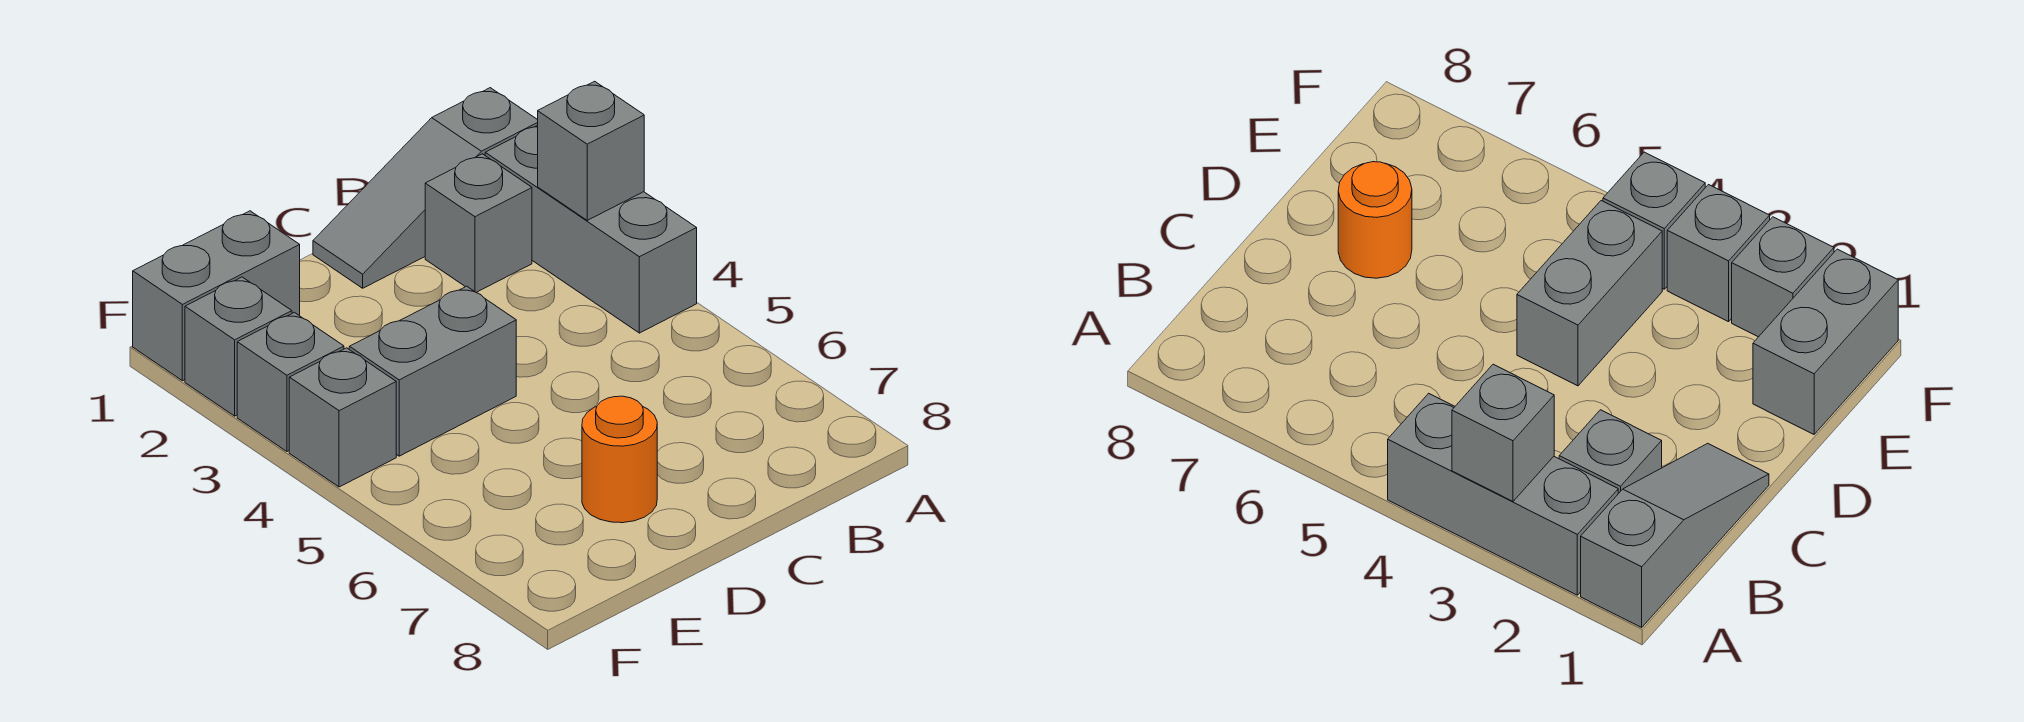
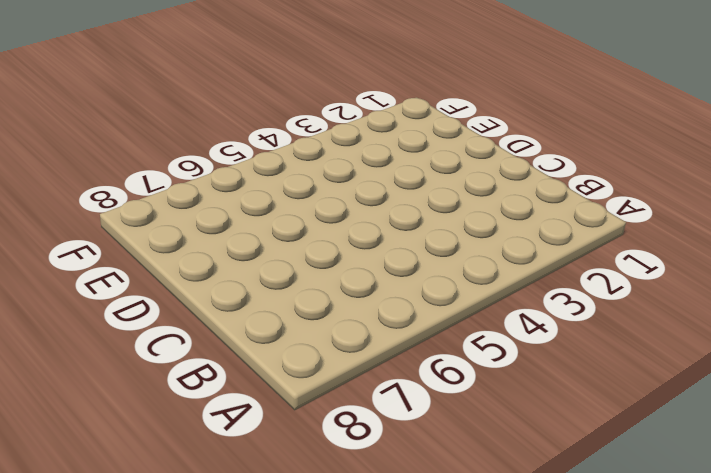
none -> grey 1x3 slope [313,88,538,288]
none -> grey 1x3 brick [485,126,697,333]

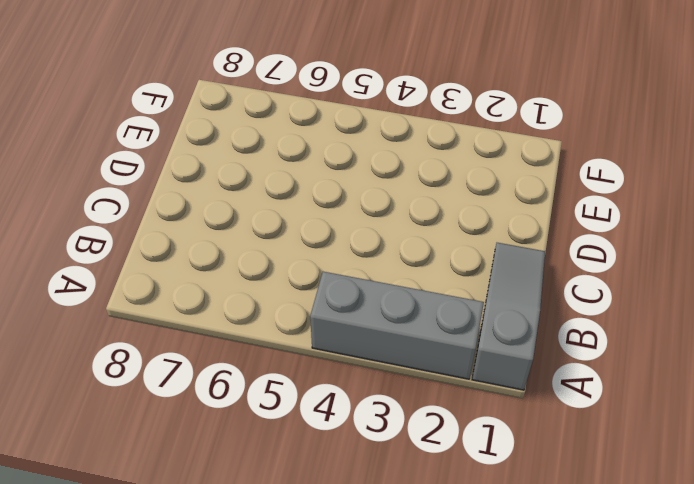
none -> grey 1x1 brick [425,154,532,293]
none -> grey 1x2 brick [349,286,516,456]

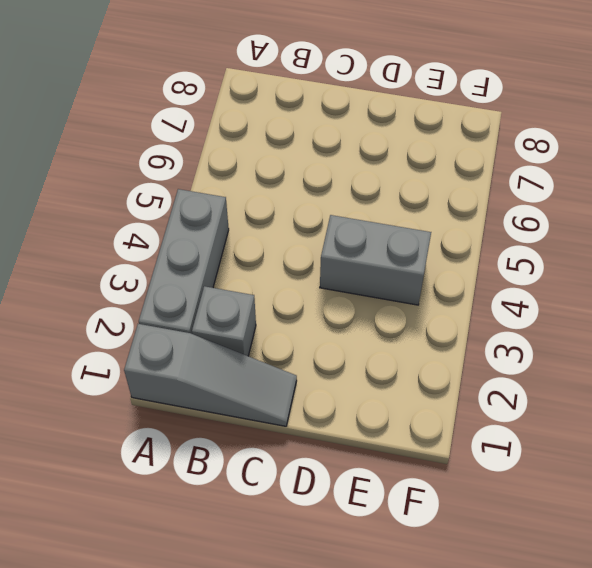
none -> orange 1x1 round brick [582,396,657,523]
none -> grey 1x2 brick [133,211,300,381]

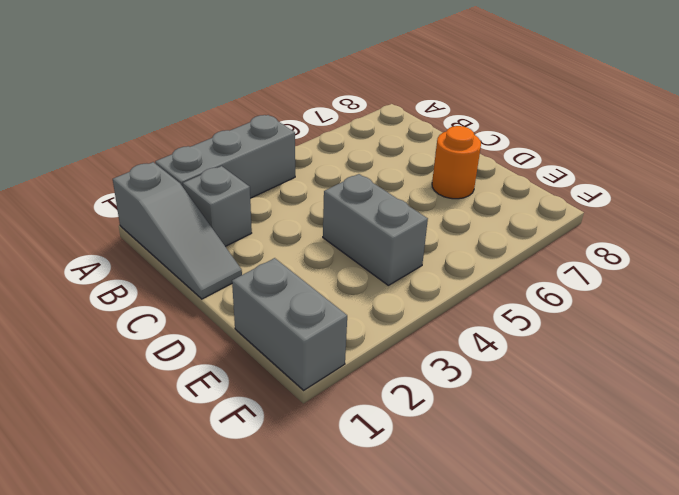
none -> grey 1x1 brick [185,277,292,416]
none -> grey 1x1 brick [237,312,344,451]

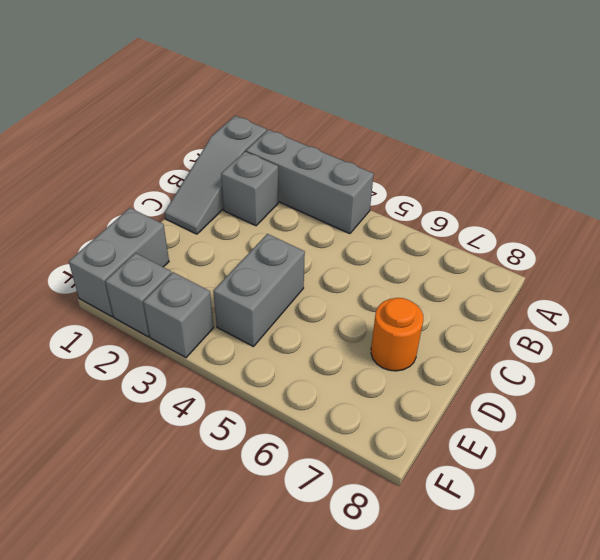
none -> grey 1x1 brick [289,348,396,487]
none -> grey 1x1 brick [538,81,644,220]

